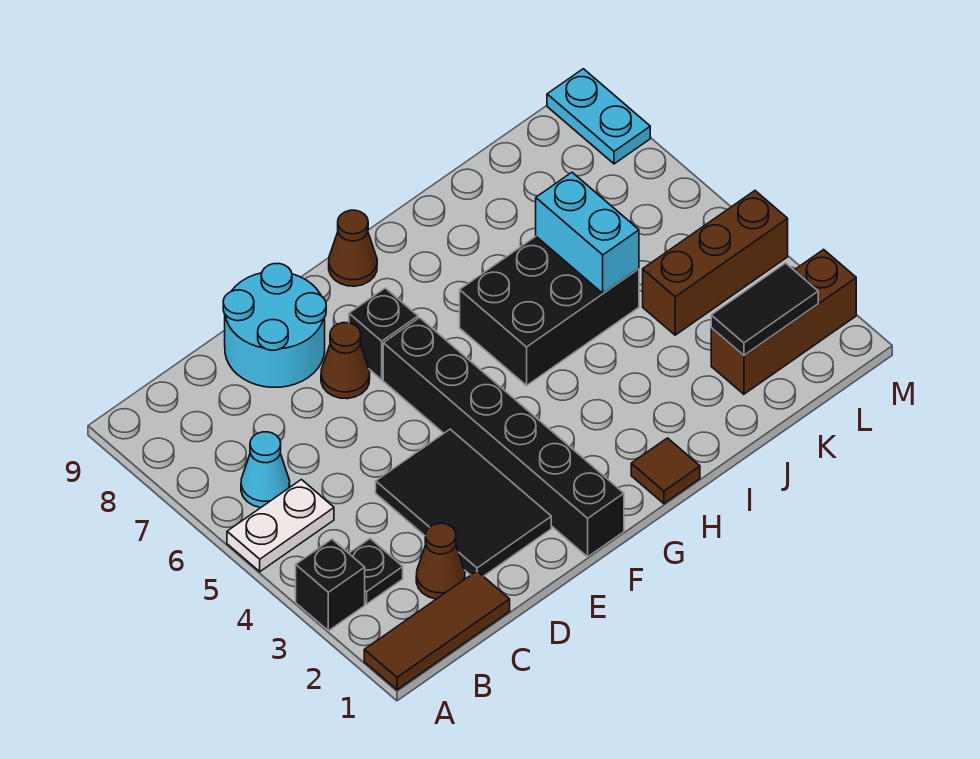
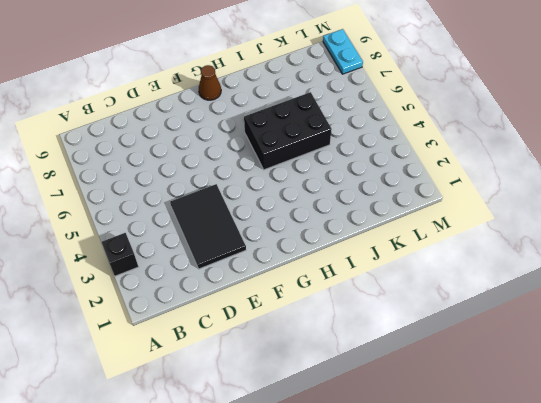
none -> brown 1x3 tile [364,571,510,690]
none -> white 1x2 plate [227,480,334,572]
none -> black 1x1 plate [349,539,403,604]

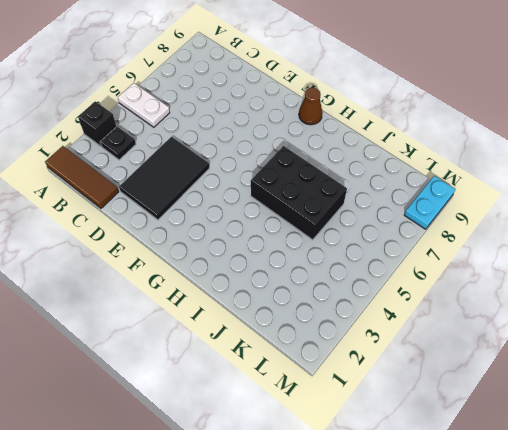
none -> cyan 1x1 cone [241,432,290,508]
none -> brown 1x1 cone [416,523,465,599]
none -> cyan 2x2 round brick [223,263,326,387]

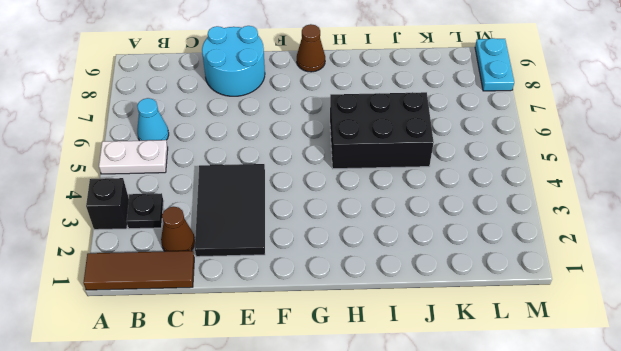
none -> brown 1x1 cone [321,323,370,399]
none -> black 1x6 brick [383,318,624,557]
none -> black 1x1 brick [349,288,418,379]

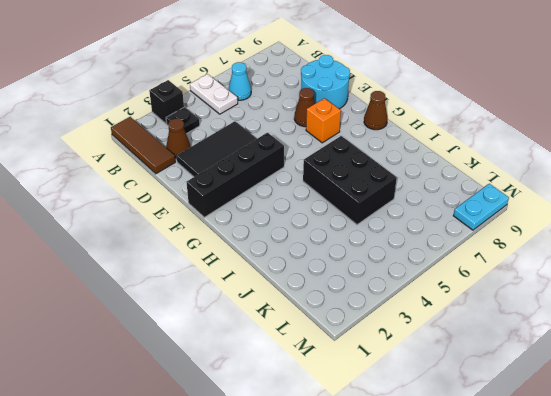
black 1x4 brick [187,133,284,217] -> black 1x6 brick [383,318,624,557]
orange 1x1 brick [306,98,341,143] -> black 1x1 brick [349,288,418,379]
none -> brown 1x1 tile [631,438,700,504]
none -> brown 1x3 brick [711,250,856,394]
none -> brown 1x3 brick [643,191,788,335]

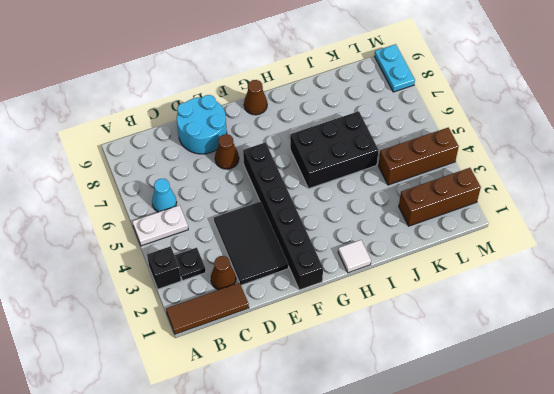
white 1x1 tile [338,240,371,273] -> brown 1x1 tile [631,438,700,504]
none -> black 1x1 brick [349,288,418,379]
none -> cyan 1x2 brick [536,173,639,293]
none -> black 1x2 tile [711,263,818,355]

